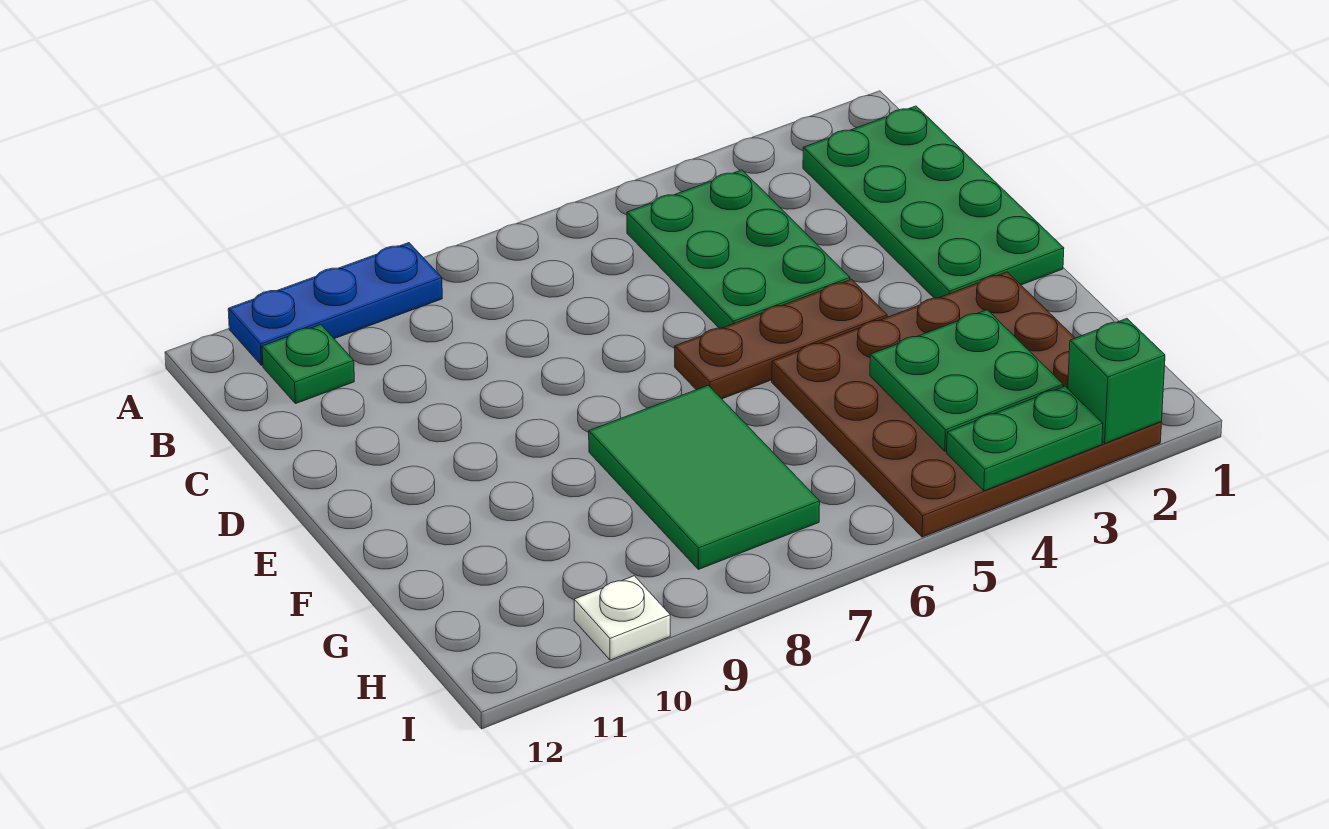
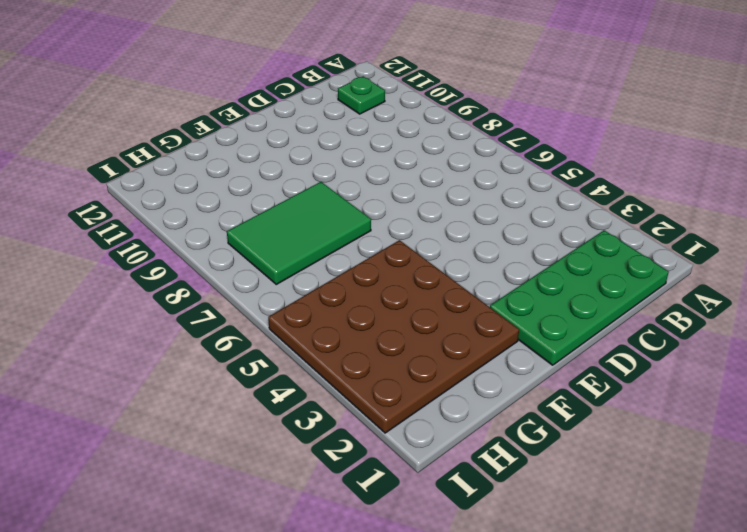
none -> blue 1x3 plate [228,243,442,365]
none -> green 2x3 plate [627,170,850,328]

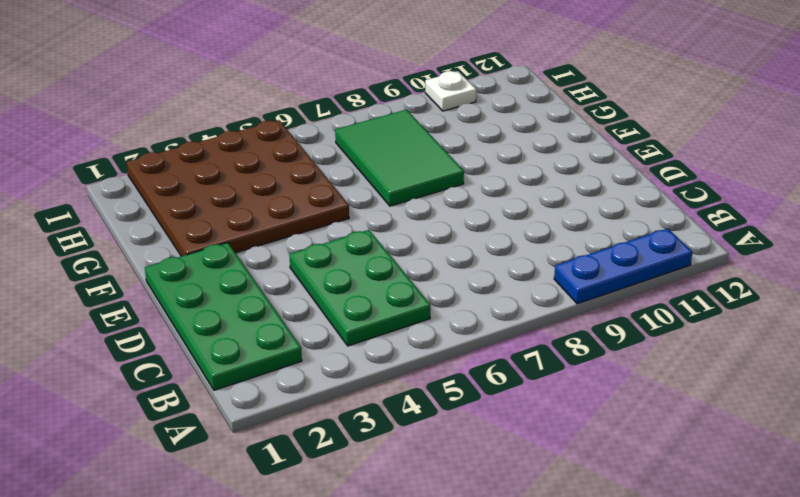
none -> green 1x1 plate [262,325,354,404]
none -> brown 1x3 plate [675,279,887,399]

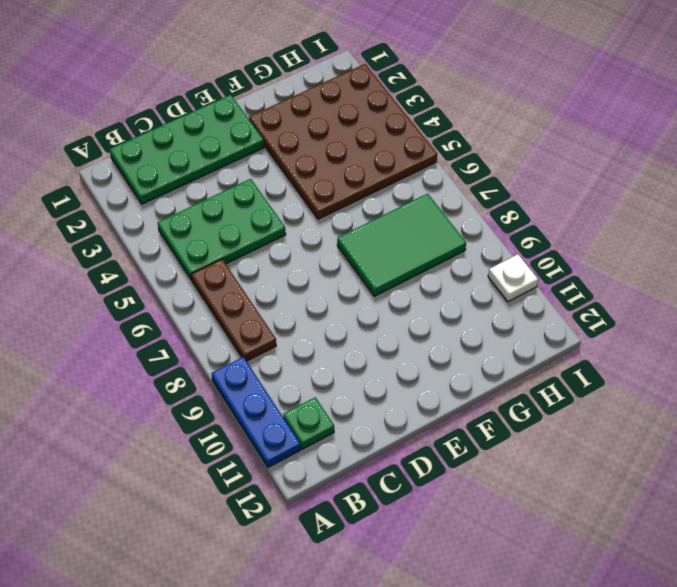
brown 1x3 plate [191,259,276,361] -> brown 1x3 plate moved to [675,279,887,399]
none -> green 2x2 plate [870,310,1063,451]
none -> green 1x1 brick [1068,318,1165,443]

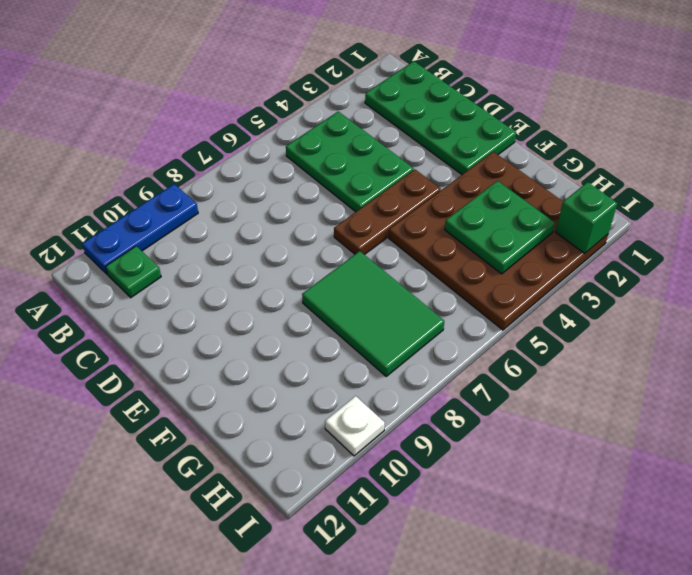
none -> green 1x2 plate [947,386,1103,491]

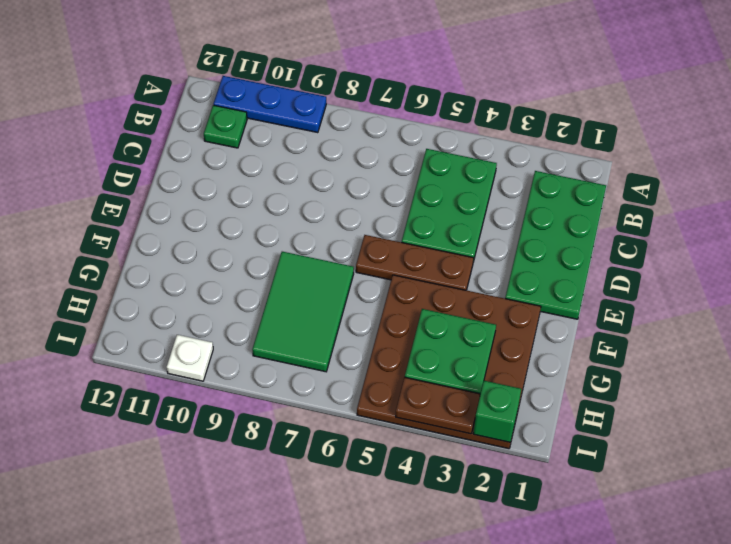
brown 1x2 plate [396,377,480,434] -> green 1x2 plate [947,386,1103,491]

